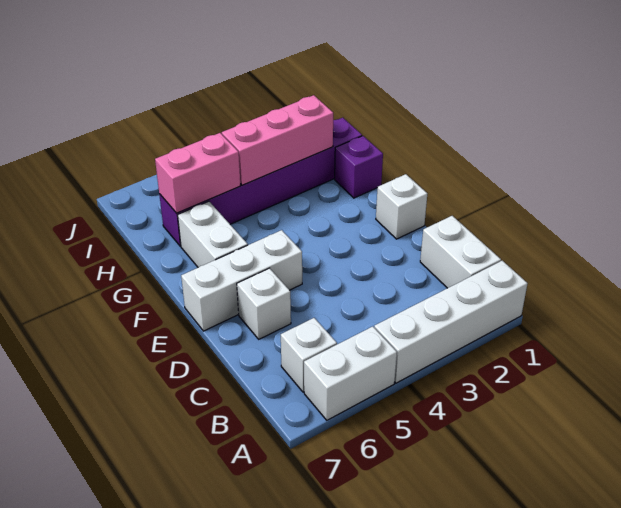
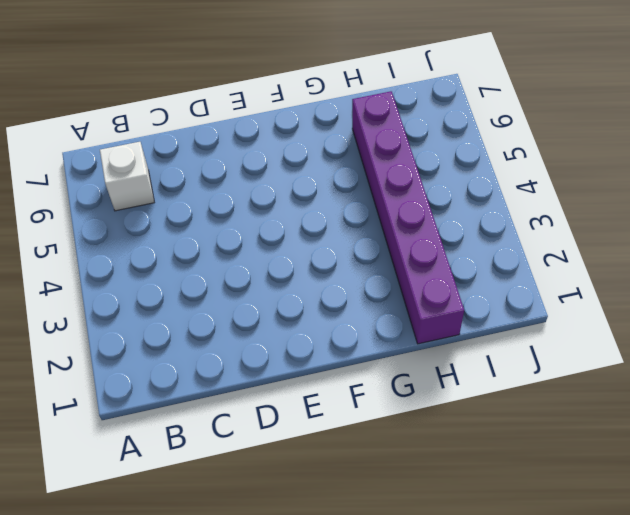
none -> white 1x4 brick [374,261,527,383]
none -> white 1x2 brick [304,326,397,420]
none -> white 1x2 brick [420,216,501,288]

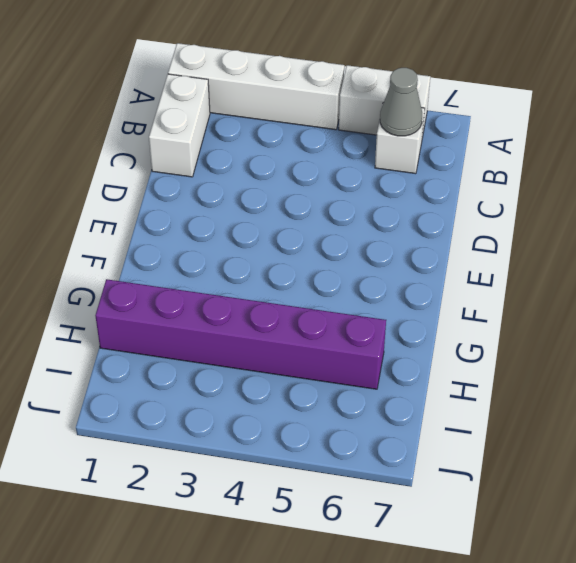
grey 1x1 cone [380,68,422,136] -> none
none -> white 1x1 brick [237,268,291,339]
none -> white 1x1 brick [376,174,427,239]
none -> white 1x3 brick [181,230,302,331]

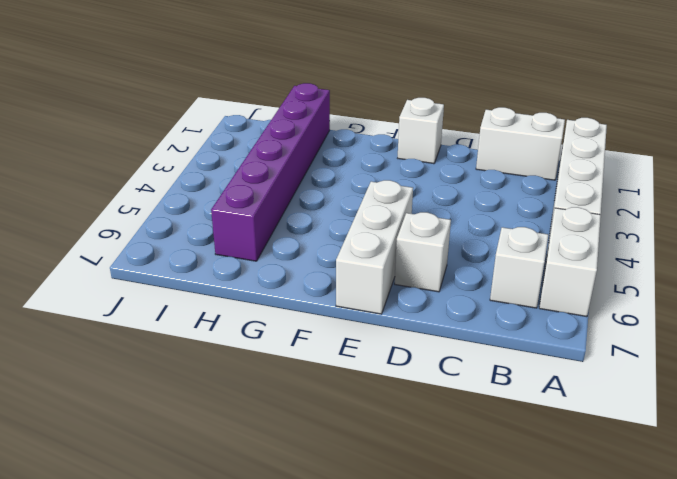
none -> white 1x2 brick [178,201,248,268]
none -> purple 1x1 brick [335,136,383,198]
none -> pink 1x3 brick [222,95,333,185]

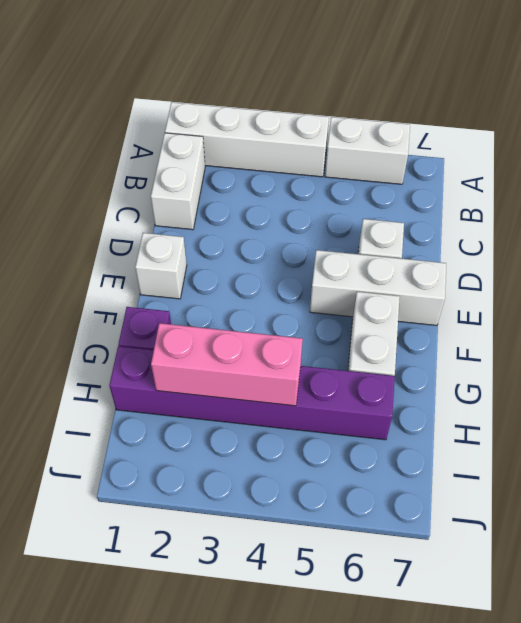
none -> white 1x1 brick [281,318,337,392]
none -> pink 1x2 brick [155,133,241,213]

